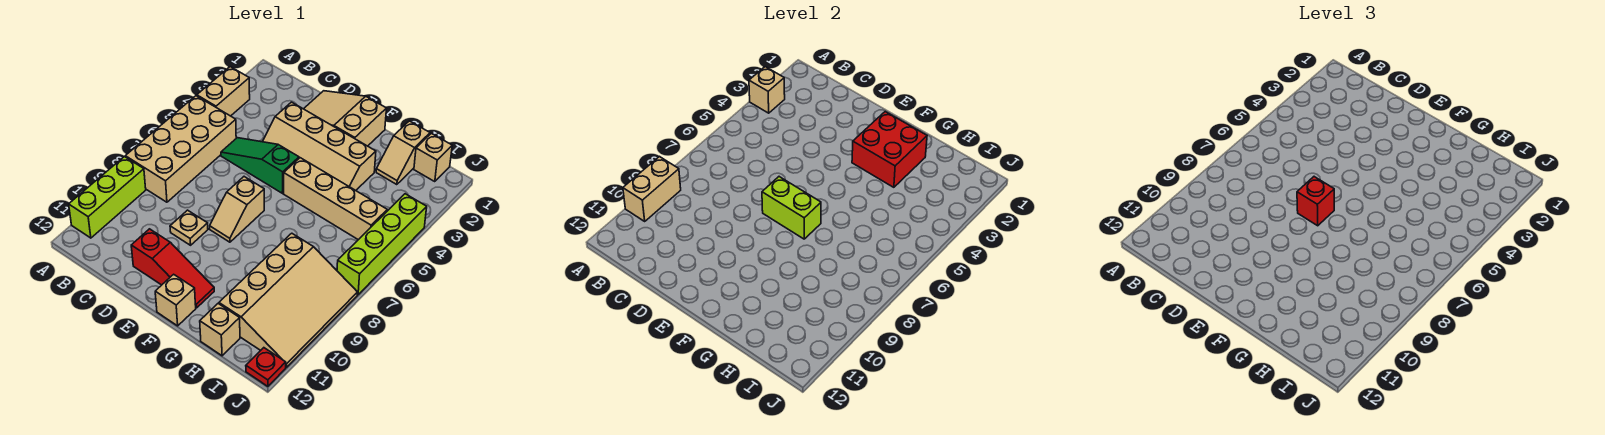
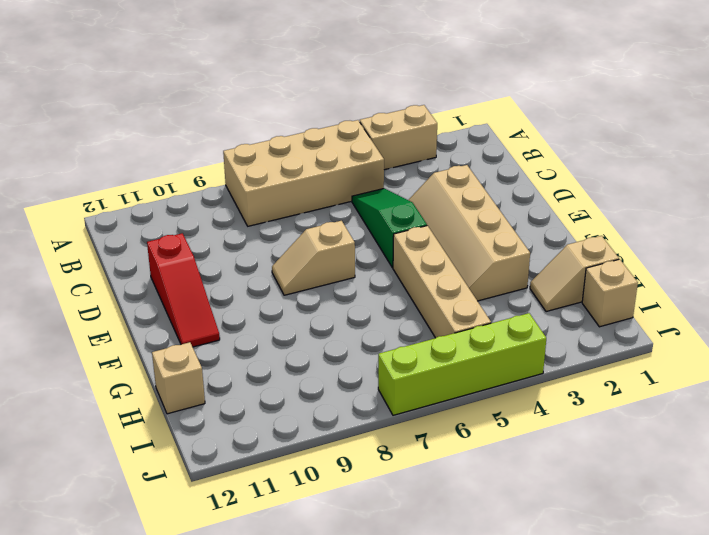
none -> lime 1x3 brick [69,157,146,238]
none -> tan 2x3 slope [304,91,387,146]
none -> tan 1x1 plate [170,210,208,245]

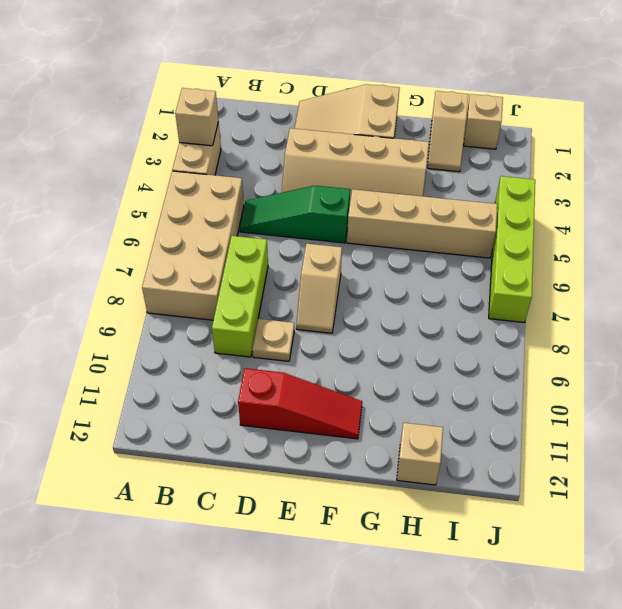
lime 1x3 brick [212,236,268,357] -> lime 1x3 brick moved to [69,157,146,238]
none -> tan 1x1 brick [155,274,196,326]
none -> tan 3x4 slope [219,233,358,367]
none -> red 1x1 plate [246,348,286,386]

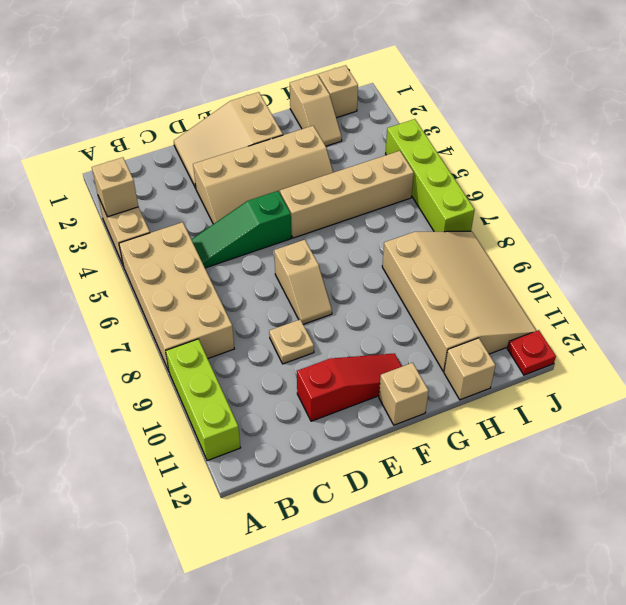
none -> tan 1x2 brick [623,157,681,221]
none -> lime 1x2 brick [762,177,821,239]
none -> red 2x2 brick [852,112,927,187]

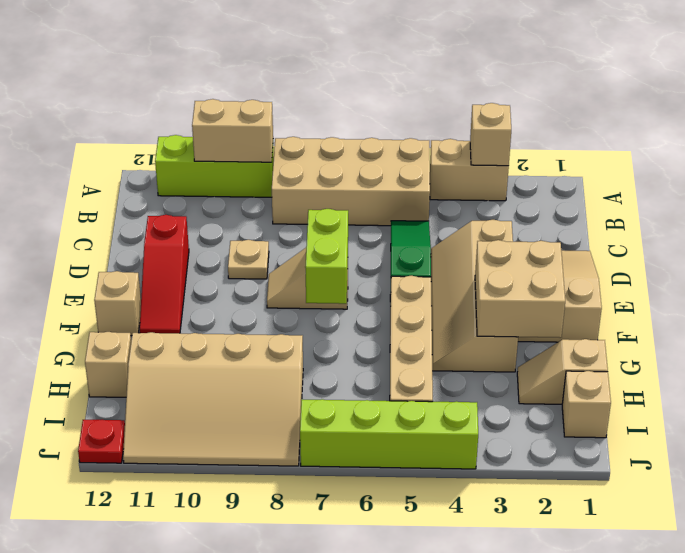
tan 2x2 brick [475,240,565,338] -> red 2x2 brick [852,112,927,187]
none -> red 1x1 brick [1297,177,1334,226]

